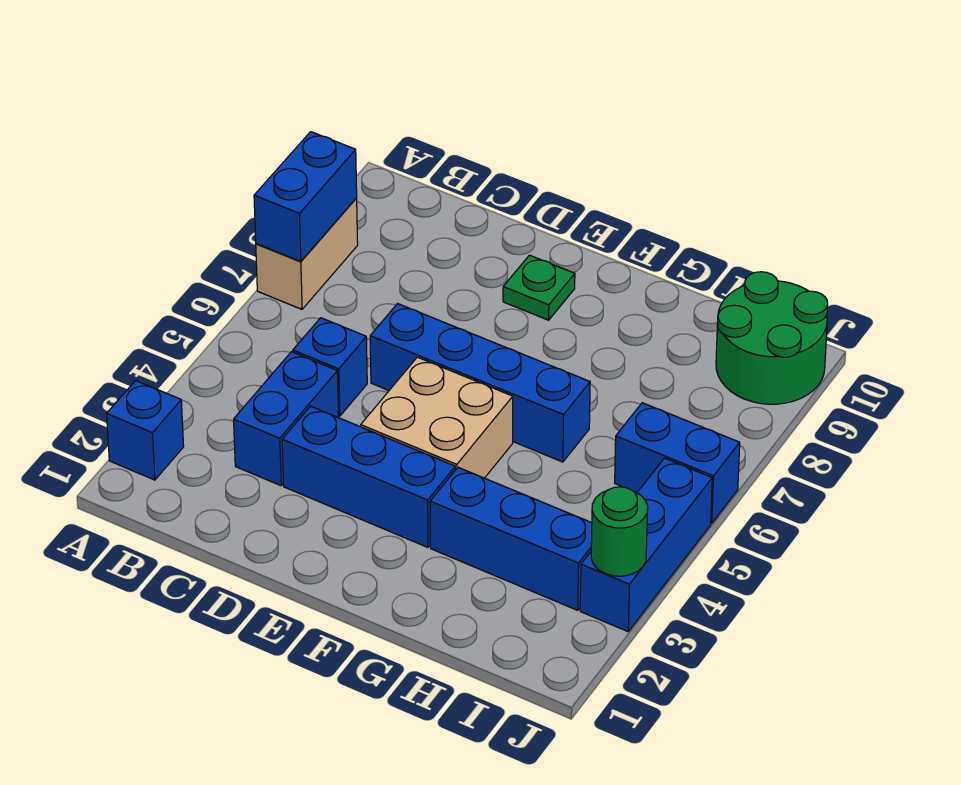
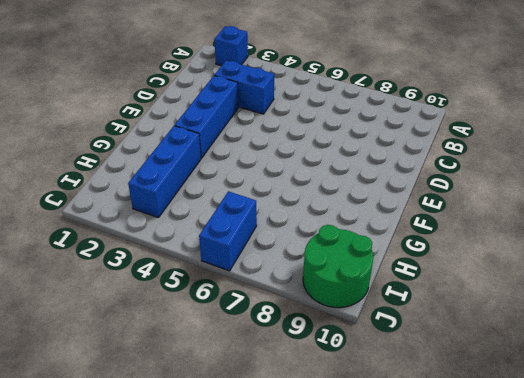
none -> tan 1x2 brick [256,198,358,309]
none -> blue 1x1 brick [293,318,367,416]
none -> blue 1x4 brick [370,304,590,462]

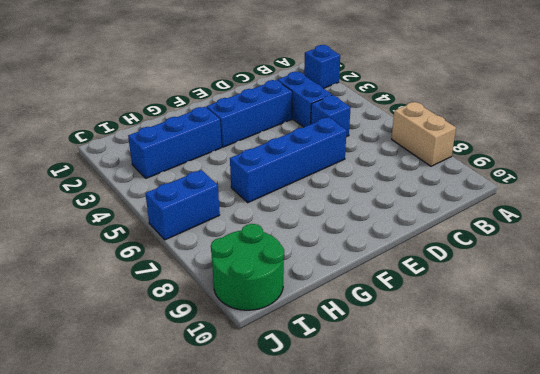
none -> tan 2x2 brick [361,357,513,478]
none -> green 1x1 plate [503,255,575,320]
none -> blue 1x3 brick [580,458,712,631]

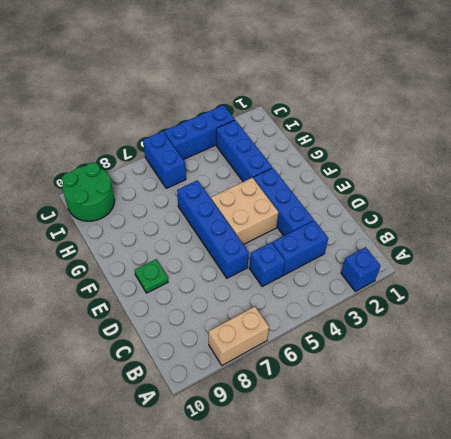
none -> blue 1x2 brick [254,132,357,262]
none -> green 1x1 round brick [591,487,648,576]

